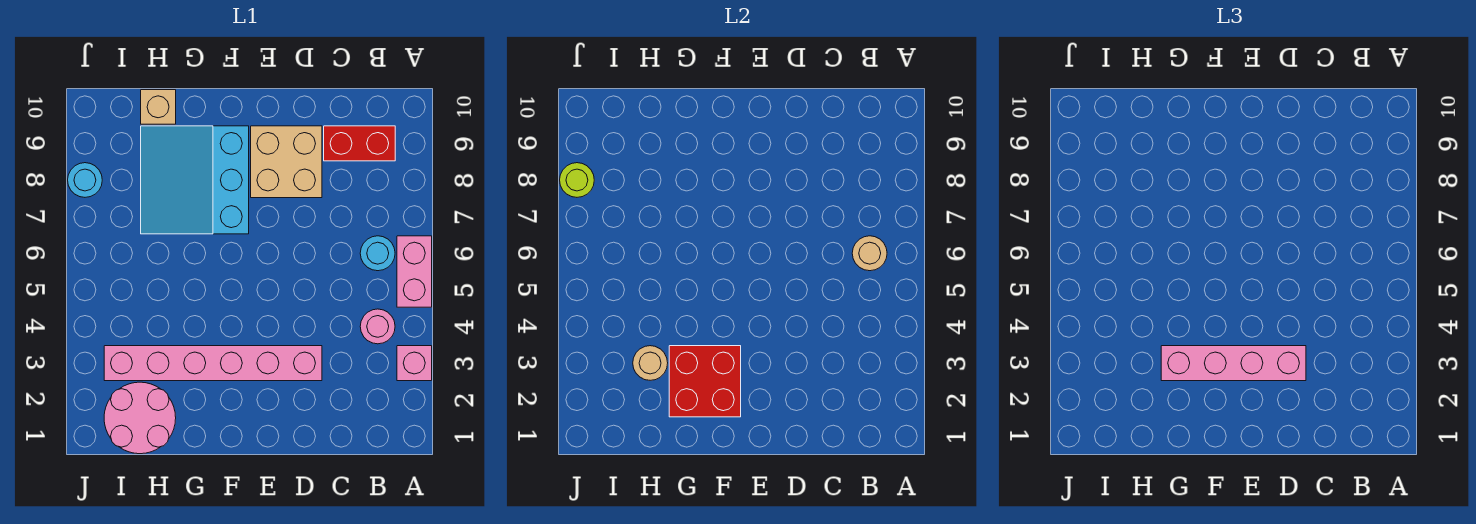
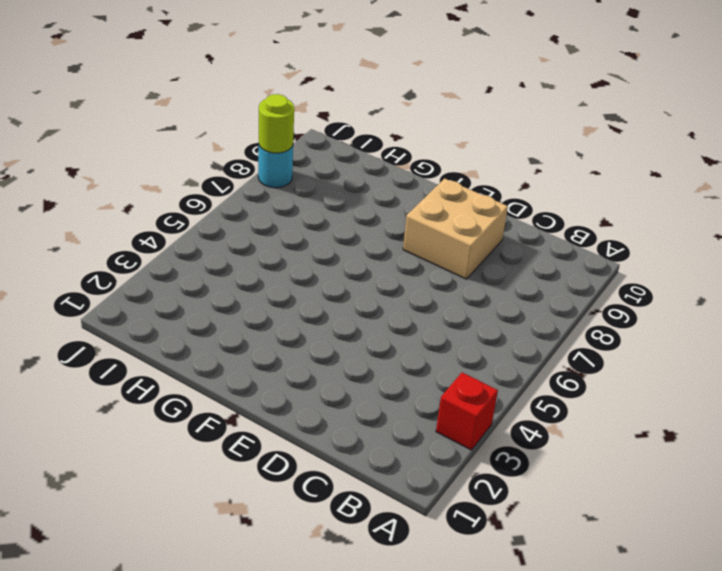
red 1x1 brick [436,373,498,450] -> pink 1x1 brick [397,346,432,381]
none -> pink 1x2 brick [397,236,432,307]
none -> pink 1x1 round brick [360,309,395,344]
none -> cyan 1x1 round brick [360,236,395,271]

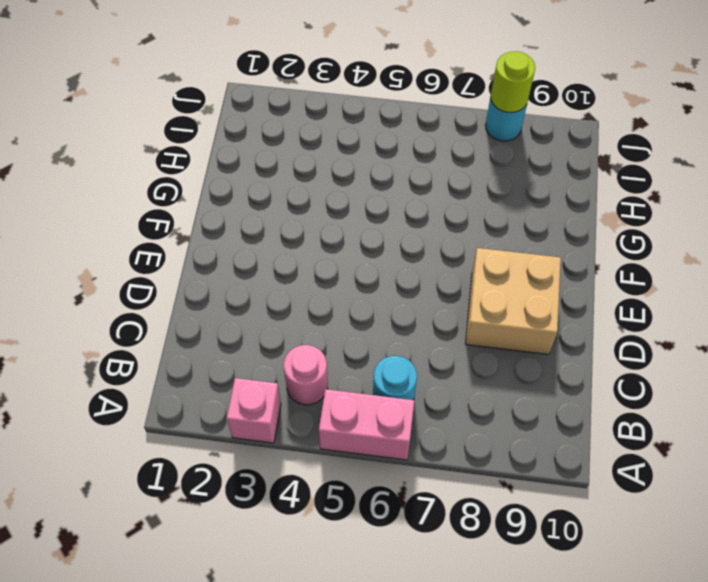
none -> red 1x2 brick [324,126,395,161]
none -> pink 1x6 brick [104,346,322,381]
none -> cyan 3x3 slope [141,126,249,234]

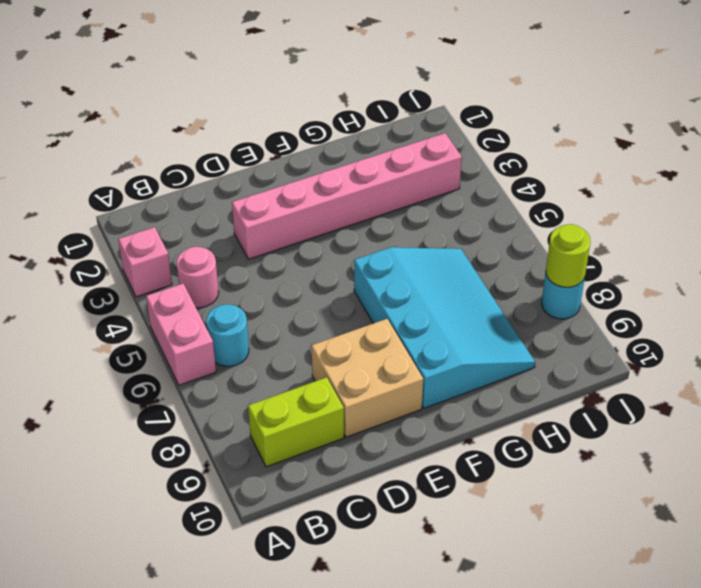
lime 1x2 brick [248,377,344,467] -> red 1x2 brick [324,126,395,161]
cyan 3x4 slope [354,247,535,408] -> cyan 3x3 slope [141,126,249,234]
none -> pink 2x2 round brick [104,382,176,454]
none -> tan 1x1 brick [141,90,176,124]
none -> tan 1x1 round brick [852,236,887,271]

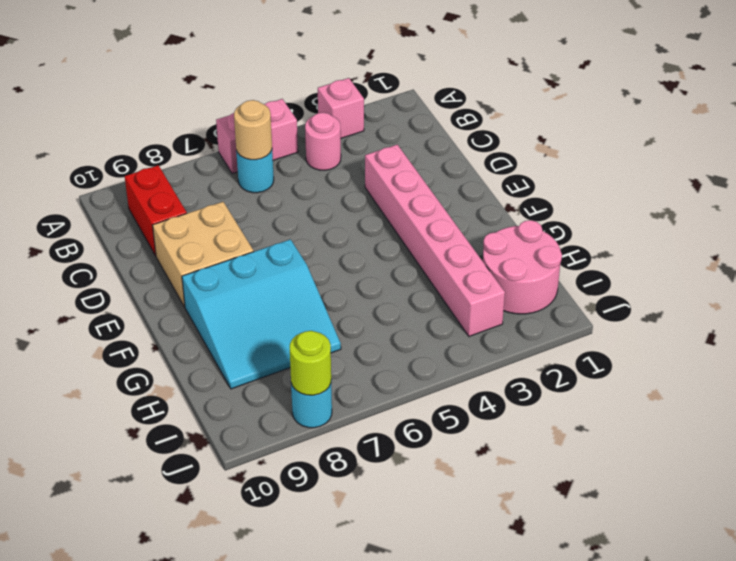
none -> tan 1x1 brick [141,90,176,124]
none -> red 2x2 brick [669,346,741,417]
none -> tan 1x1 round brick [633,346,668,380]

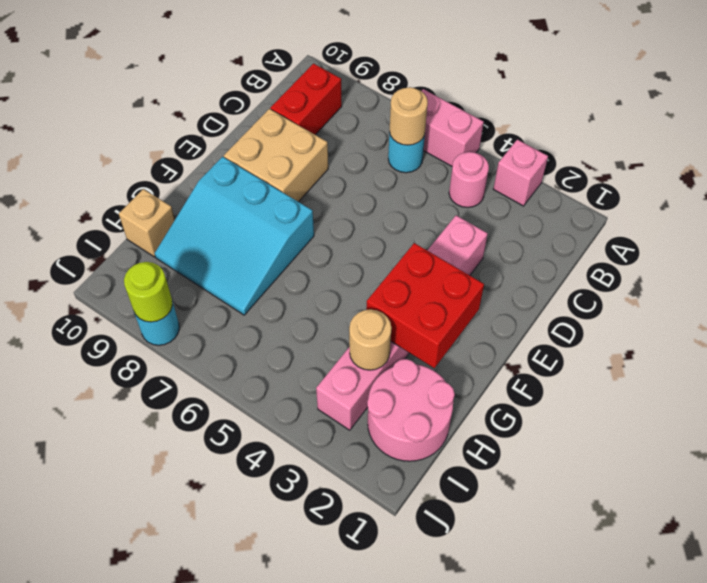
none -> pink 1x4 brick [1161,346,1306,381]

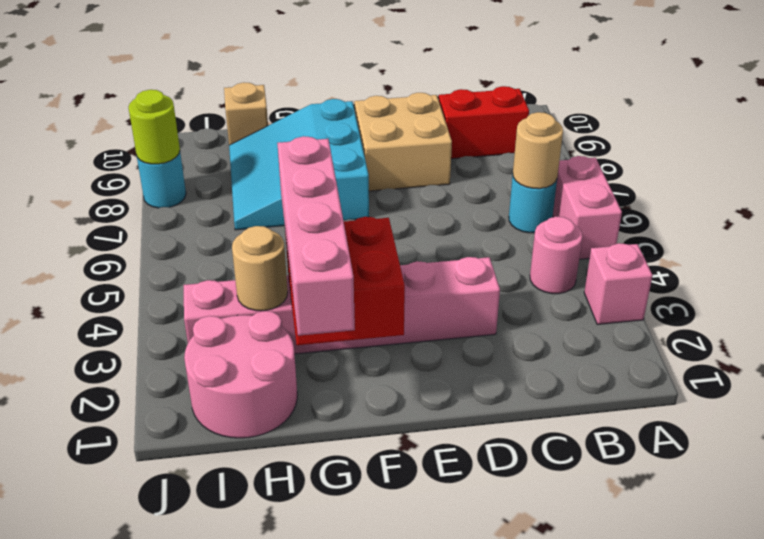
pink 1x4 brick [277,136,355,336] -> pink 1x4 brick turned to [1161,346,1306,381]

